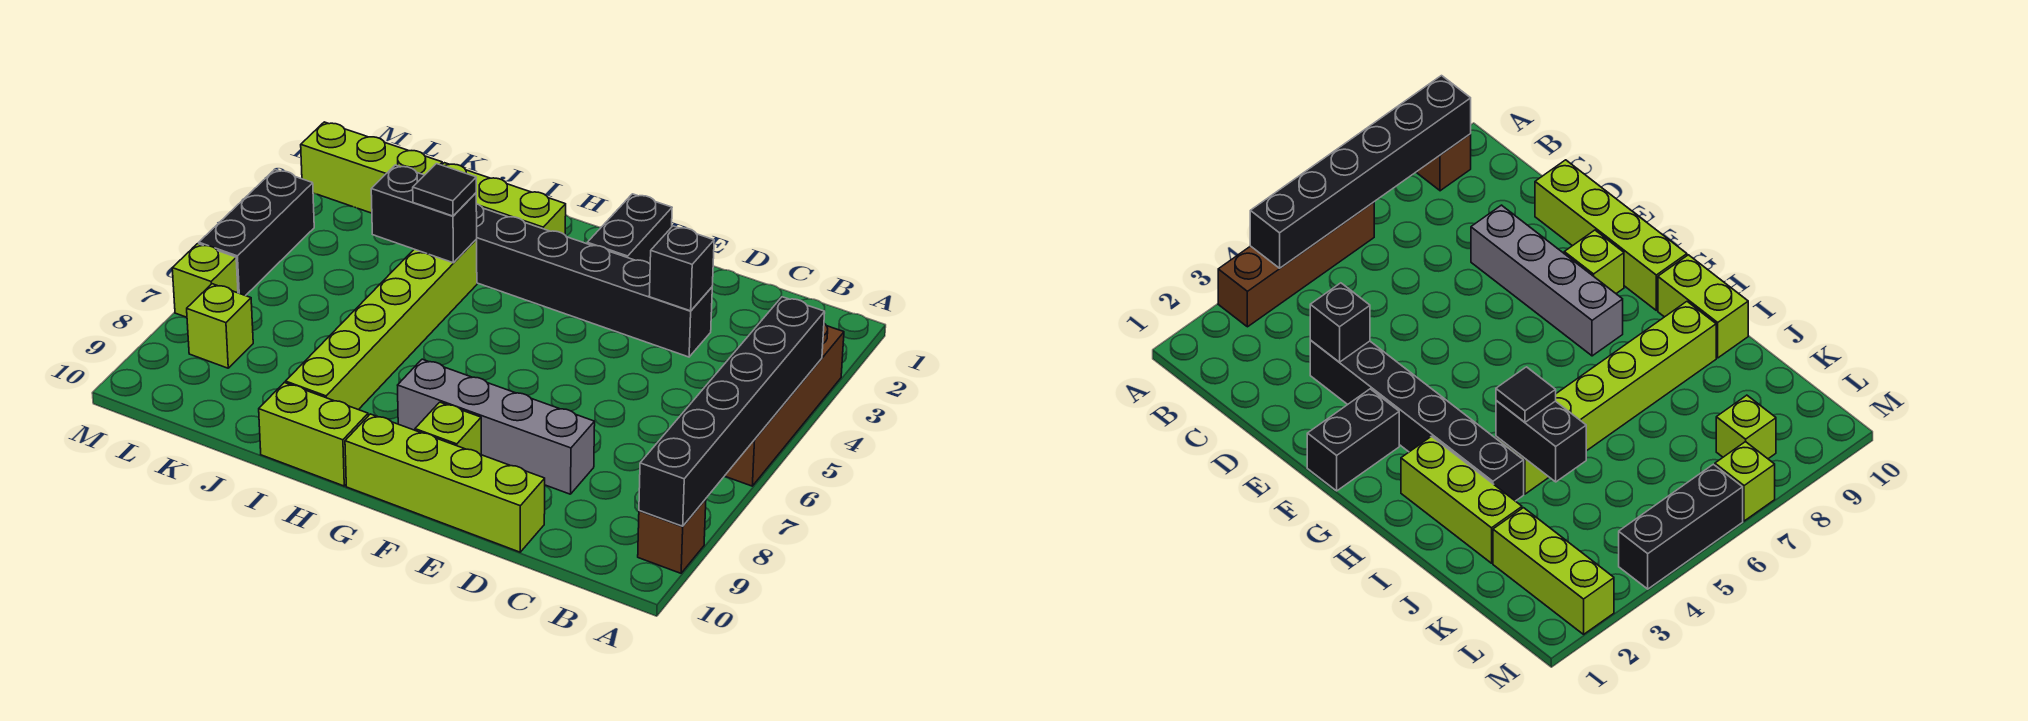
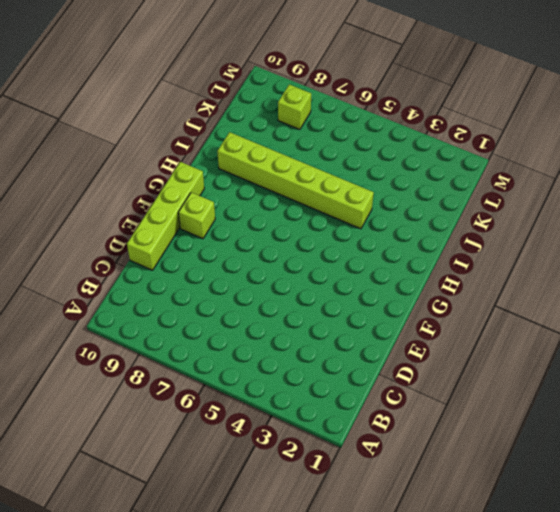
none -> brown 1x4 brick [725,324,844,486]
none -> brown 1x1 brick [638,499,706,573]
none -> black 1x6 brick [476,204,712,357]

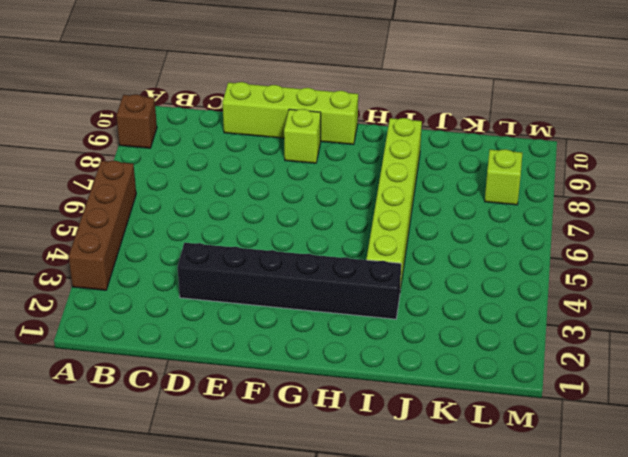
none -> grey 1x4 brick [398,359,595,494]
none -> black 1x2 brick [587,194,672,264]
none -> lime 1x3 brick [442,163,566,235]

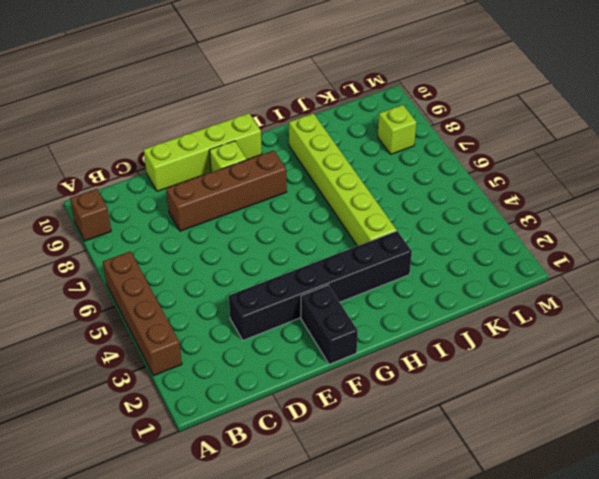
brown 1x4 brick [166,150,287,231] -> grey 1x4 brick [398,359,595,494]
none -> lime 1x3 brick [442,163,566,235]
none -> lime 1x2 brick [259,382,368,486]
none -> lime 1x3 brick [301,122,442,213]

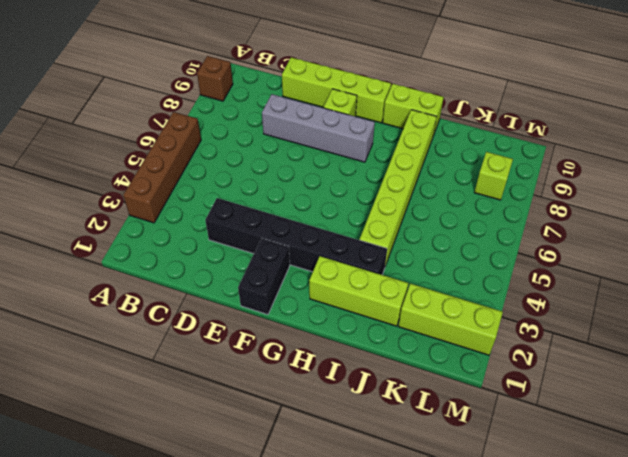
none -> black 1x3 brick [199,170,314,296]
none -> lime 1x1 brick [172,244,238,317]
none -> black 1x6 brick [639,297,825,526]

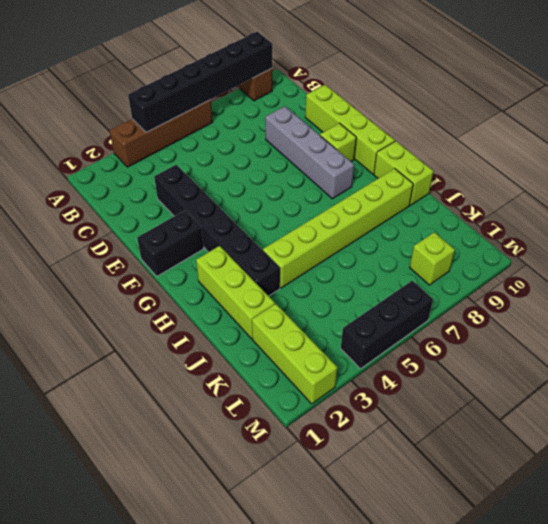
none -> lime 1x1 brick [172,244,238,317]
none -> black 1x1 brick [649,226,714,311]
none -> black 1x2 brick [371,165,477,263]

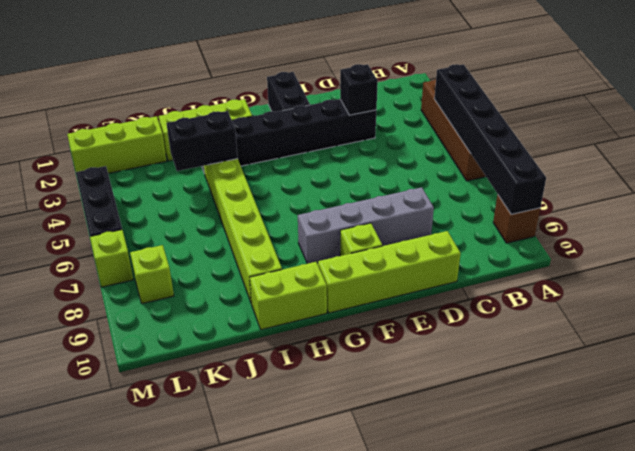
none -> black 1x1 tile [413,164,476,216]

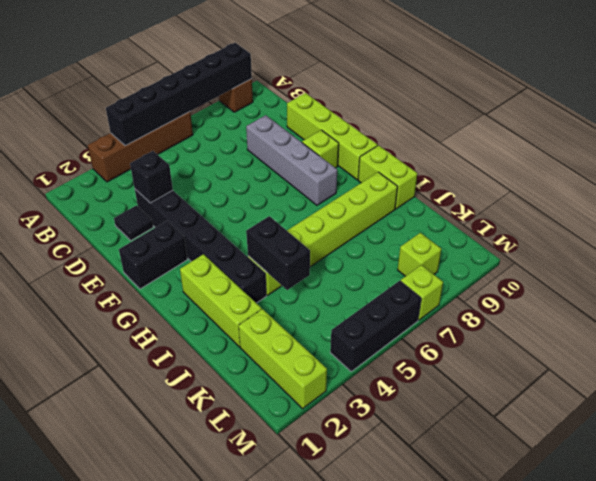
black 1x1 tile [114,205,153,240] -> black 1x1 tile moved to [413,164,476,216]

